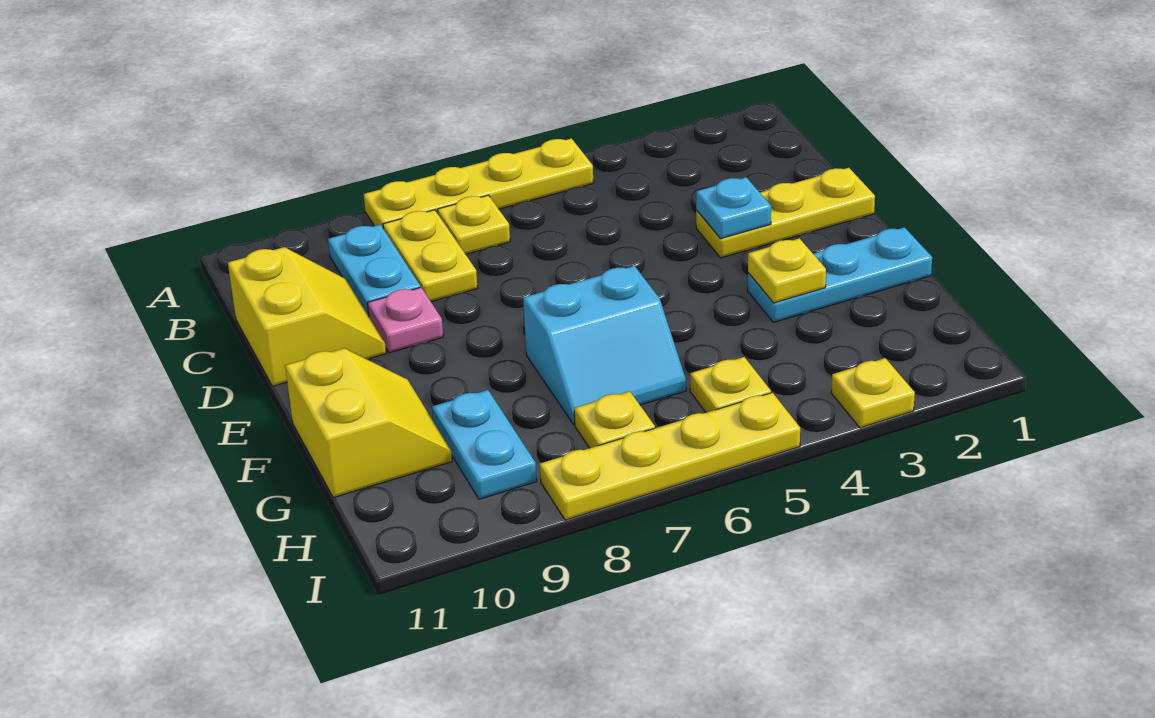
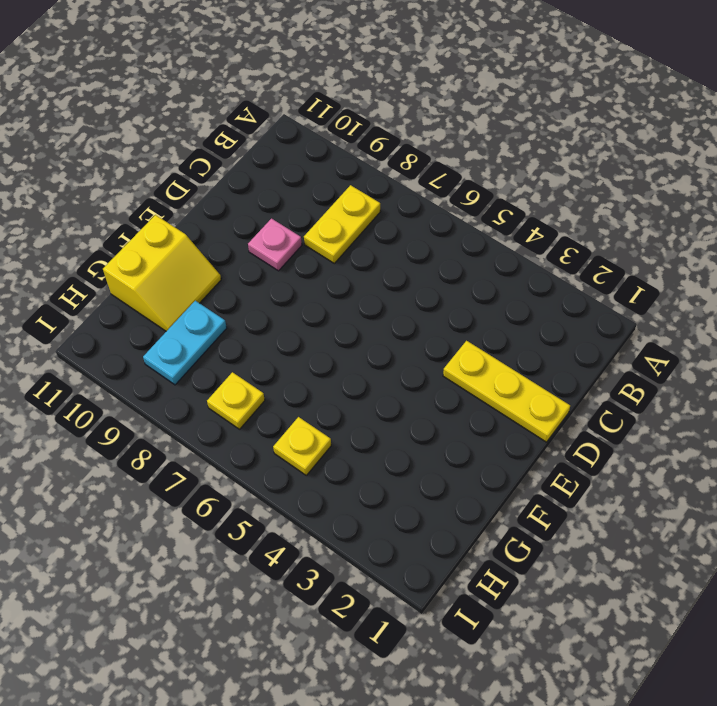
none -> yellow 1x4 plate [364,138,593,229]
none -> yellow 1x1 plate [437,195,510,254]
none -> cyan 1x2 plate [328,225,420,316]

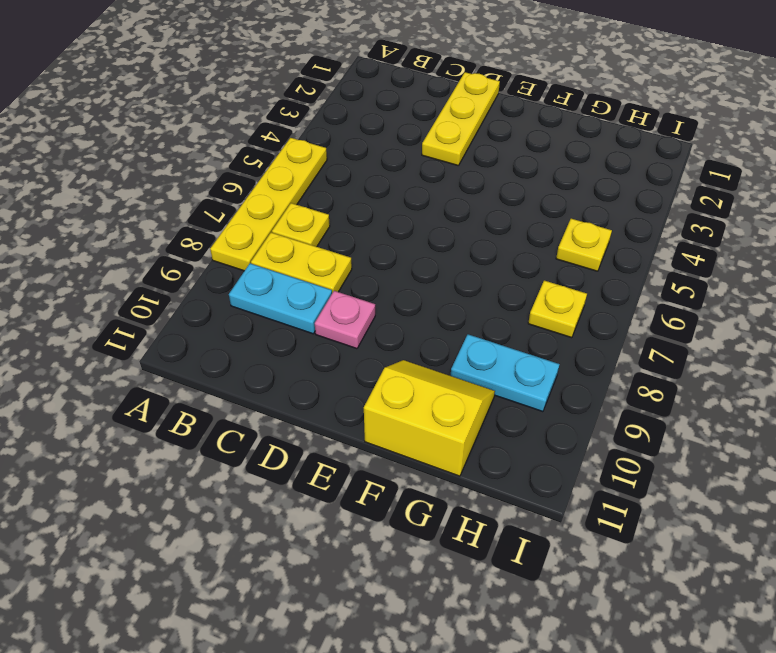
none -> yellow 2x2 slope [228,247,386,386]
none -> cyan 1x3 plate [748,227,932,322]
none -> cyan 2x2 slope [523,266,686,425]

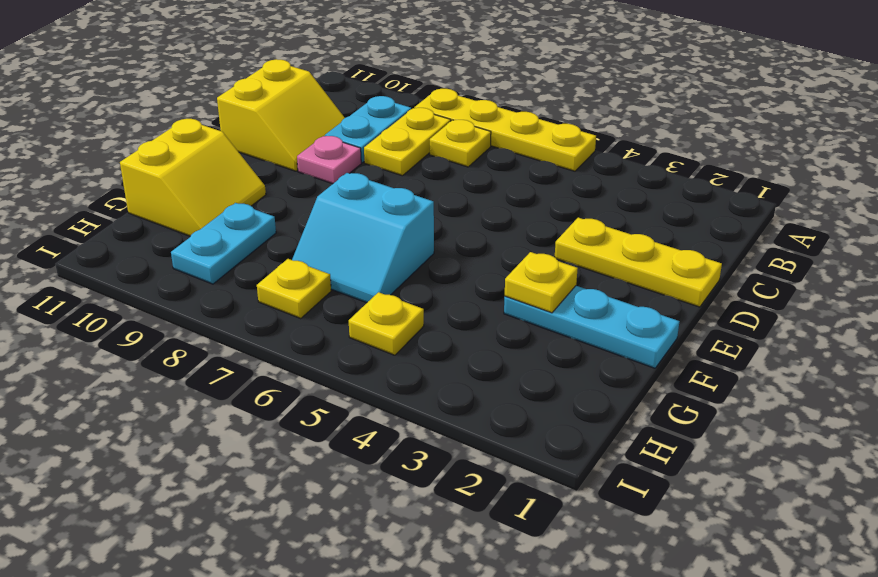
none -> yellow 1x1 plate [831,358,915,428]
none -> yellow 1x4 plate [540,393,800,520]
none -> cyan 1x1 plate [696,177,771,239]

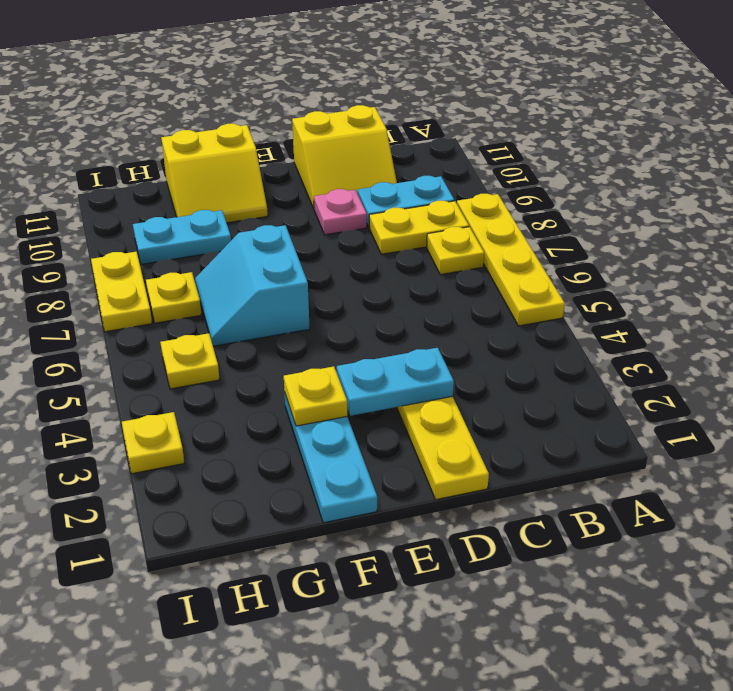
cyan 1x2 plate [337,348,454,416] -> cyan 1x1 plate [696,177,771,239]
yellow 1x2 plate [91,252,152,332] -> yellow 1x4 plate [540,393,800,520]

